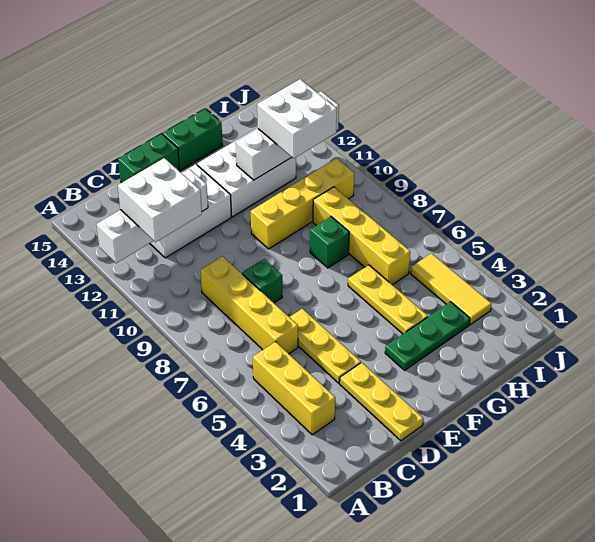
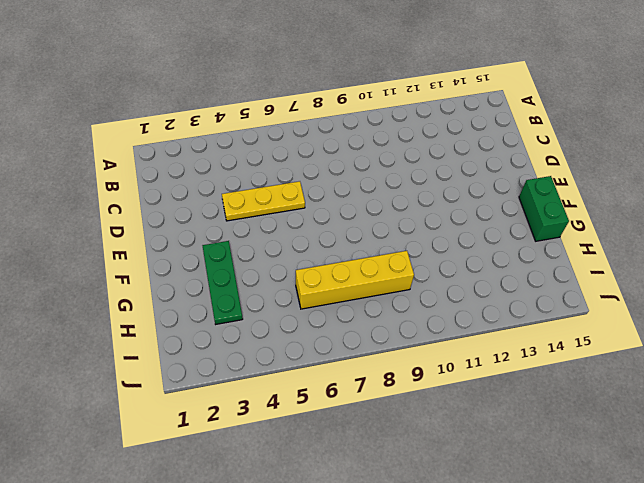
none -> yellow 1x3 brick [253,342,335,435]
none -> yellow 1x4 brick [200,256,298,354]
none -> white 2x3 brick [150,164,231,258]

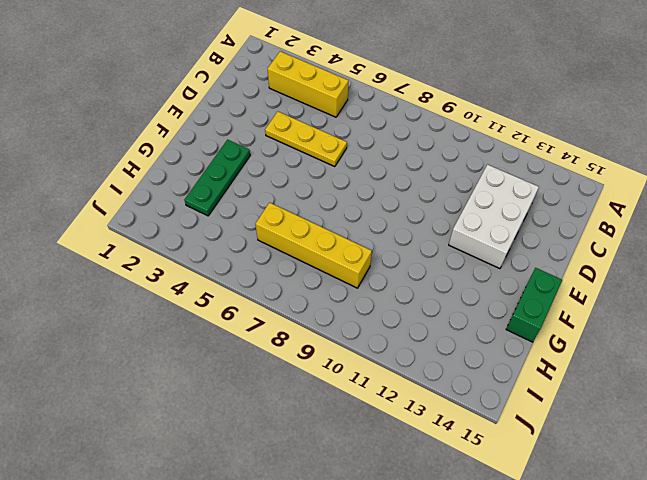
none -> yellow 1x4 brick [200,256,298,354]
none -> yellow 1x3 plate [340,363,423,441]
none -> green 1x1 brick [242,259,282,303]

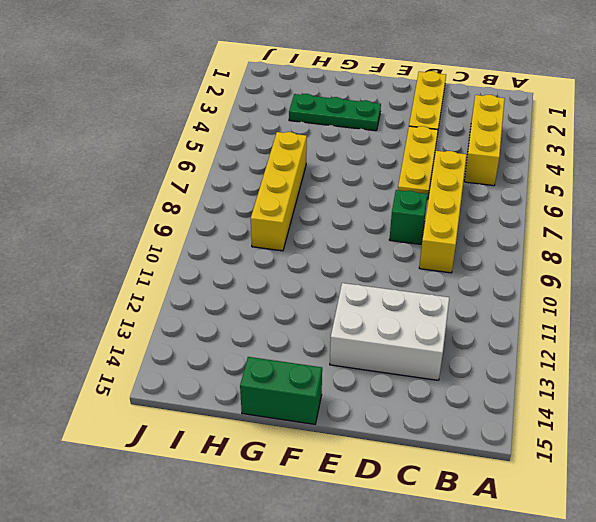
none -> green 1x2 brick [118,134,179,183]
none -> yellow 1x4 brick [251,158,354,249]
none -> white 2x3 brick [197,128,296,217]

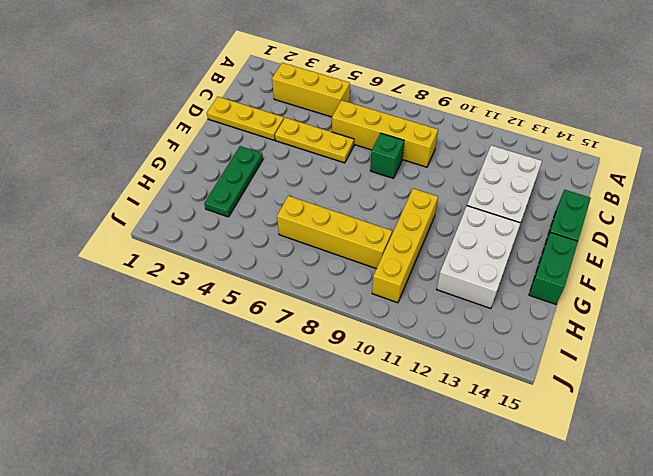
none -> yellow 1x3 plate [348,265,428,334]
none -> green 1x1 brick [310,217,349,268]
none -> yellow 1x3 tile [411,253,491,325]

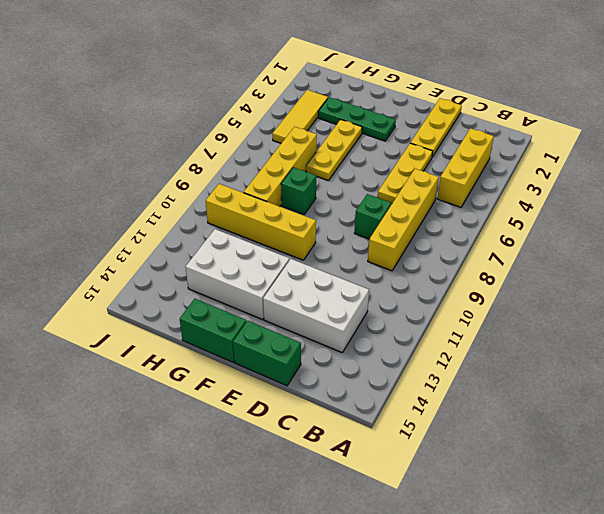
none -> white 1x4 brick [96,169,208,263]
none -> white 1x4 brick [236,91,339,180]
none -> white 2x2 brick [118,158,202,242]

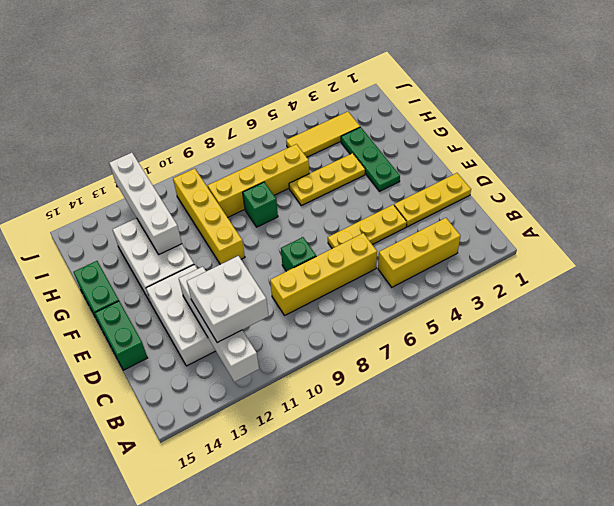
none -> white 2x2 brick [257,79,337,158]

